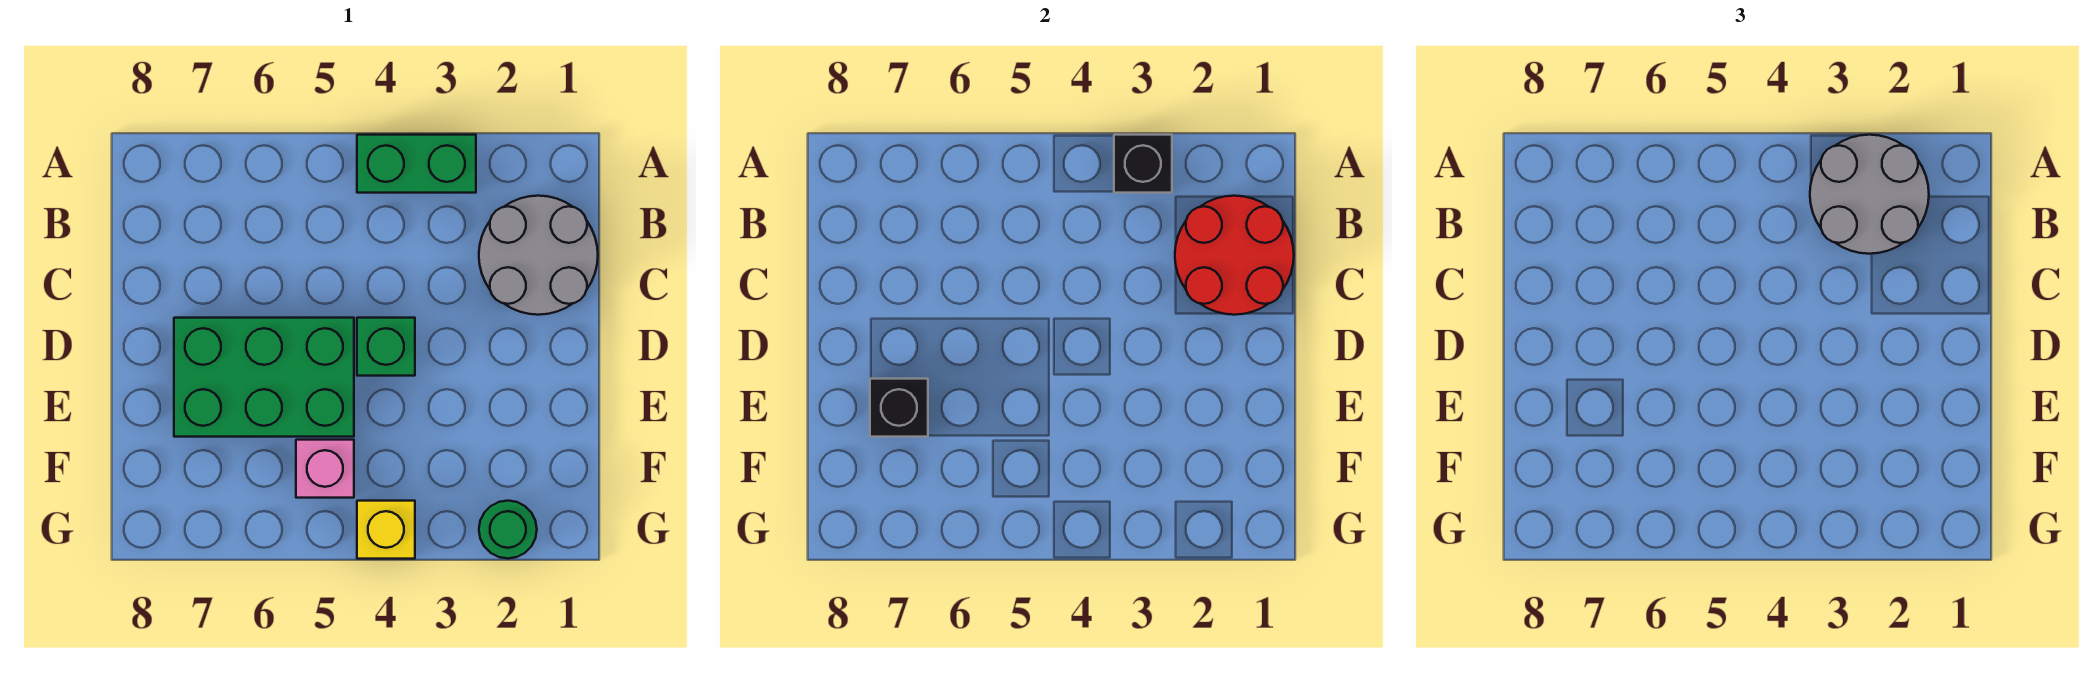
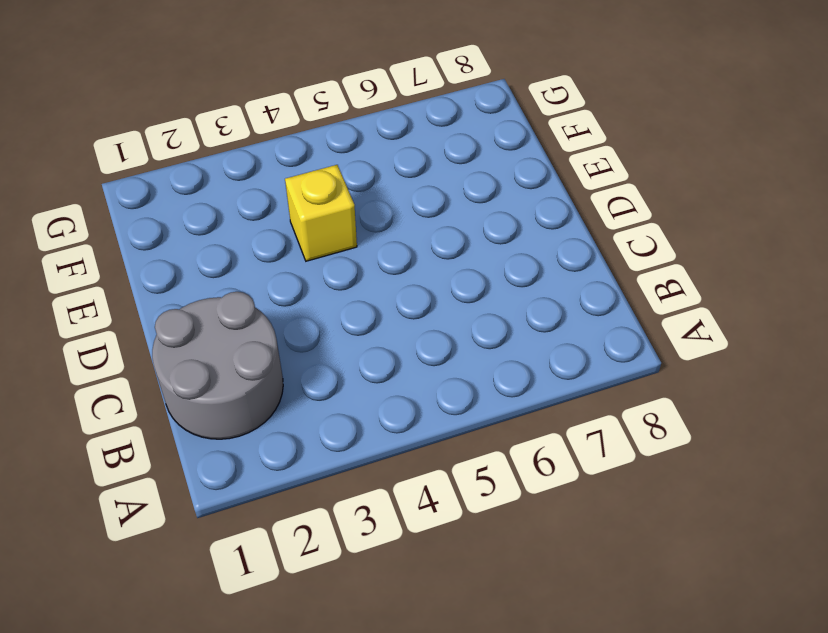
yellow 1x1 brick [285,165,357,261] -> yellow 1x1 brick moved to [357,501,415,559]
none -> green 1x2 brick [357,135,476,193]
none -> green 1x1 brick [357,318,415,376]

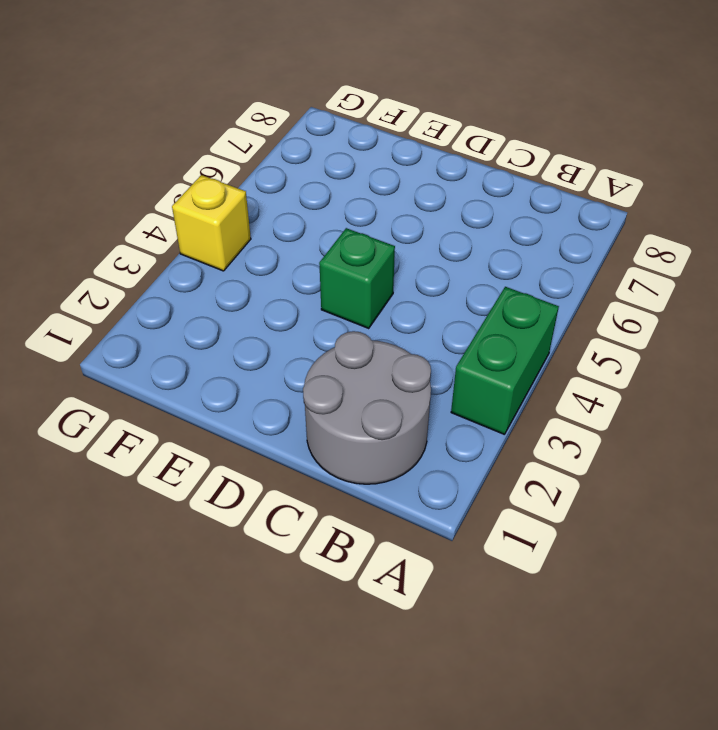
none -> green 2x3 brick [174,318,354,437]
none -> pink 1x1 brick [296,440,354,498]

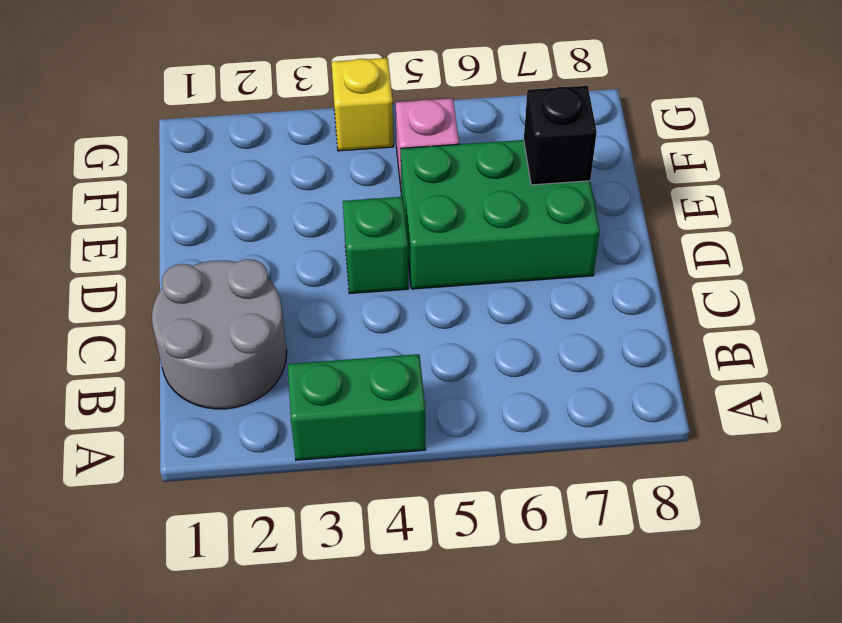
none -> green 1x1 round brick [479,501,537,559]
none -> black 1x1 brick [1114,135,1172,193]

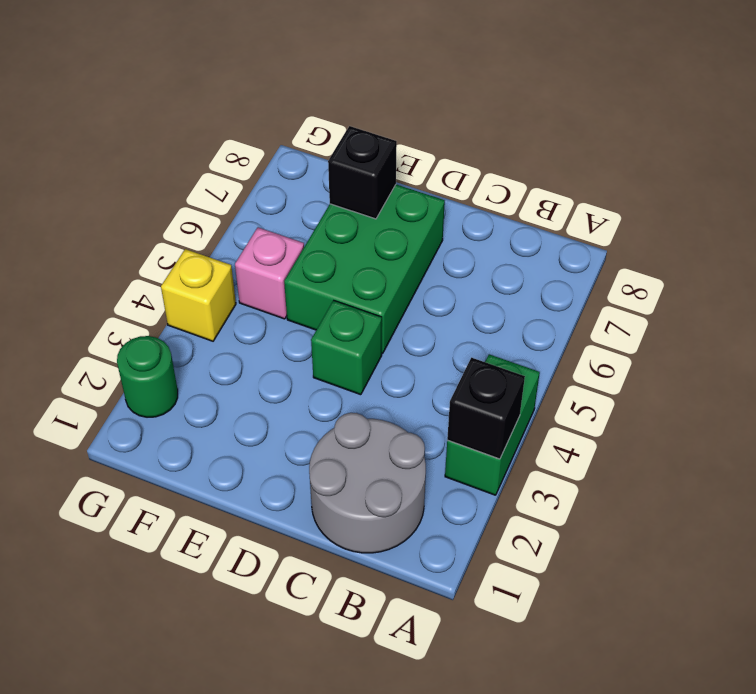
none -> red 2x2 round brick [1175,196,1294,315]
none -> grey 2x2 round brick [1810,135,1929,254]

